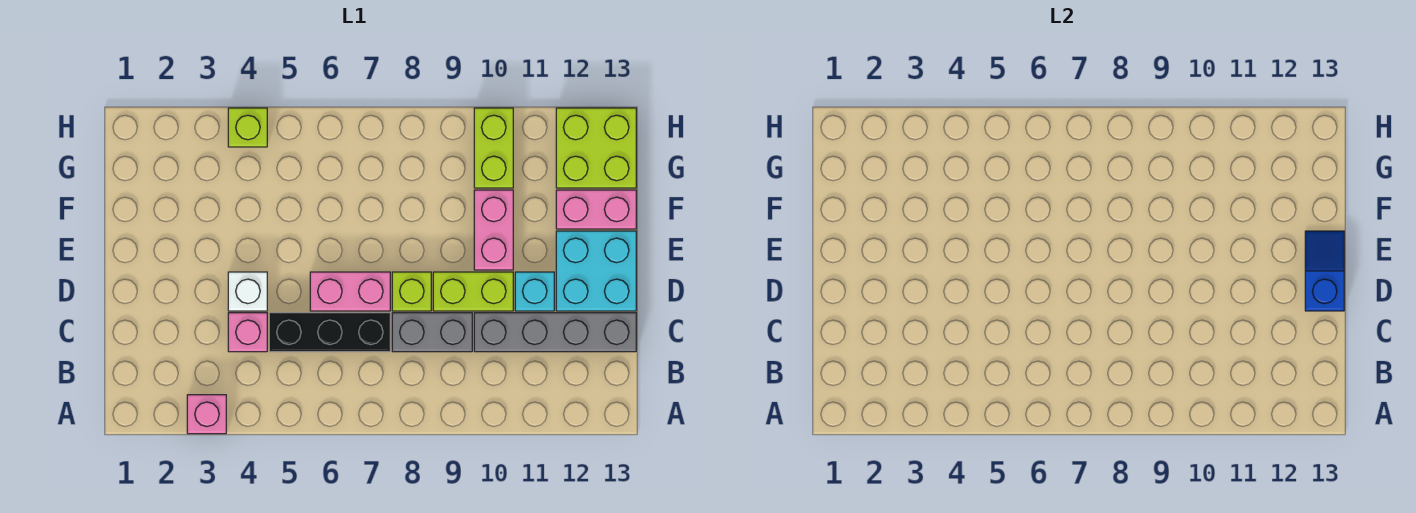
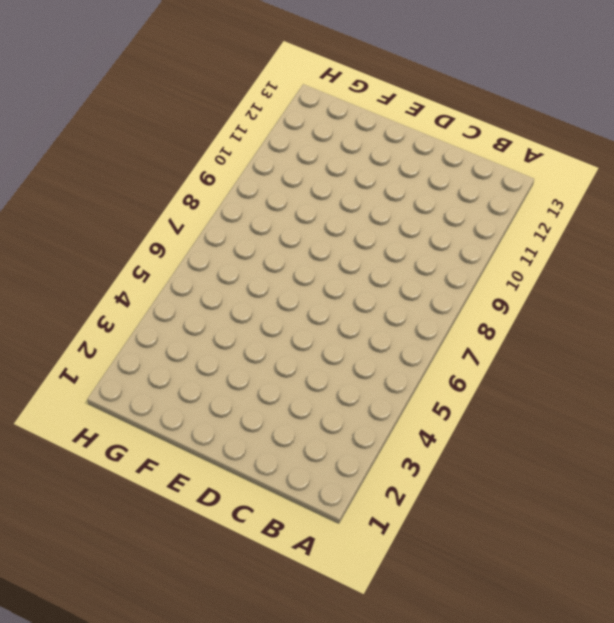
none -> pink 1x1 brick [187,395,226,434]
none -> pink 1x1 brick [228,313,267,352]
none -> black 1x3 brick [269,313,390,352]

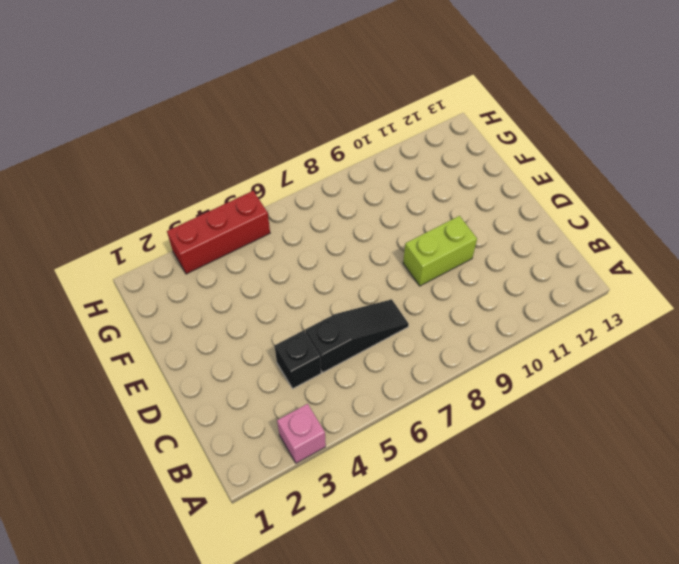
black 1x1 brick [275,330,321,388] -> pink 1x1 brick [228,313,267,352]
black 1x3 slope [305,299,409,372] -> black 1x3 brick [269,313,390,352]
red 1x3 brick [167,191,270,274] -> lime 1x1 brick [228,108,267,147]
none -> grey 1x2 brick [392,313,472,352]
none -> grey 1x4 brick [474,313,636,352]
none -> white 1x1 brick [228,272,267,311]

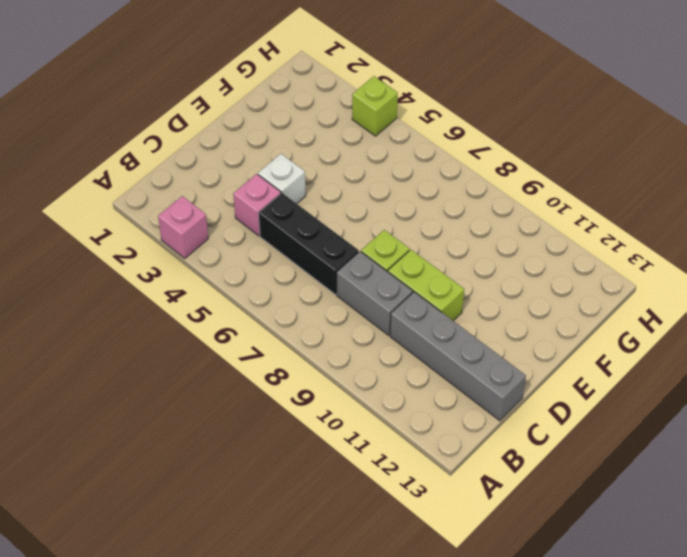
none -> pink 1x2 brick [310,272,390,311]
none -> cyan 1x1 brick [515,272,554,311]
none -> cyan 2x2 brick [556,231,636,311]

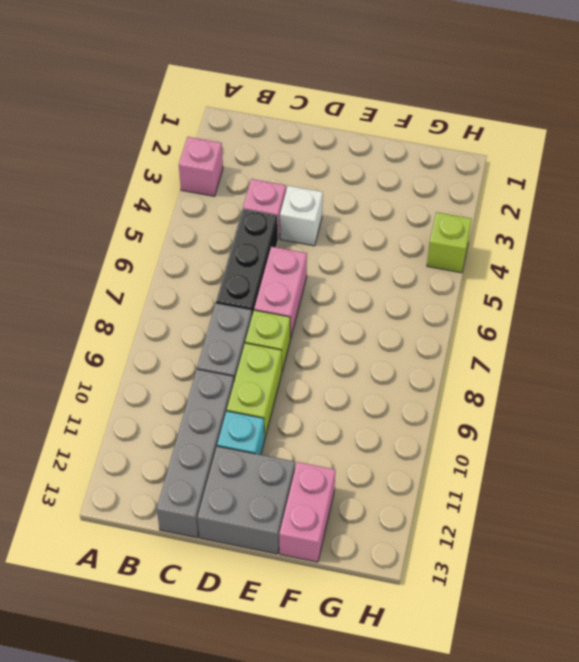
grey 2x2 brick [197,446,295,554] -> cyan 2x2 brick [556,231,636,311]
none -> pink 1x2 brick [474,190,513,270]
none -> lime 1x2 brick [474,108,513,188]
none -> lime 2x2 brick [556,108,636,188]

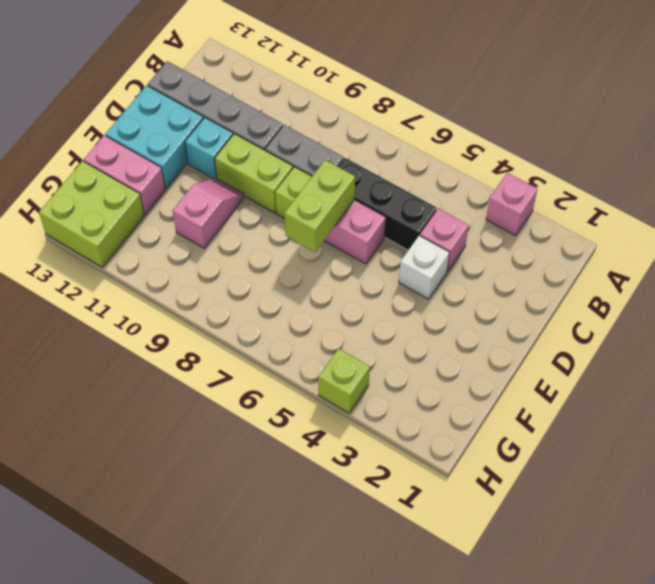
lime 1x2 brick [284,160,355,252] -> lime 1x2 brick moved to [474,108,513,188]
pink 1x2 slope [173,178,244,248] -> pink 1x2 brick [474,190,513,270]
none -> blue 1x2 slope [1305,231,1344,311]

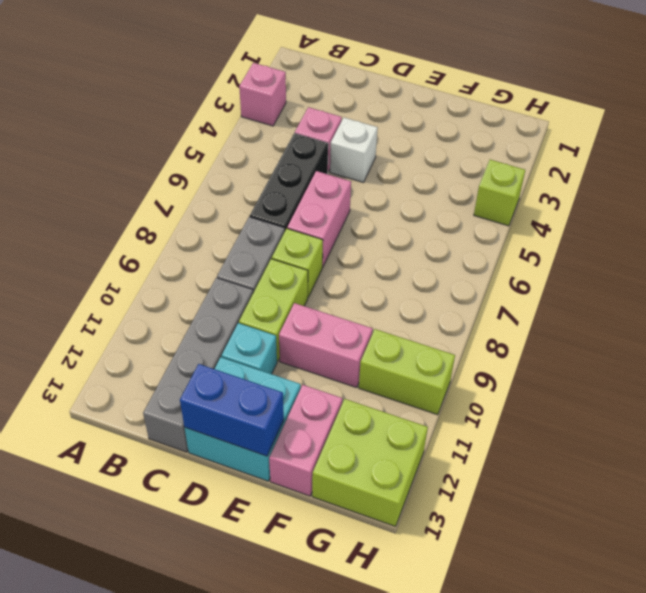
blue 1x2 brick [180,364,284,456] -> blue 1x2 slope [1305,231,1344,311]

